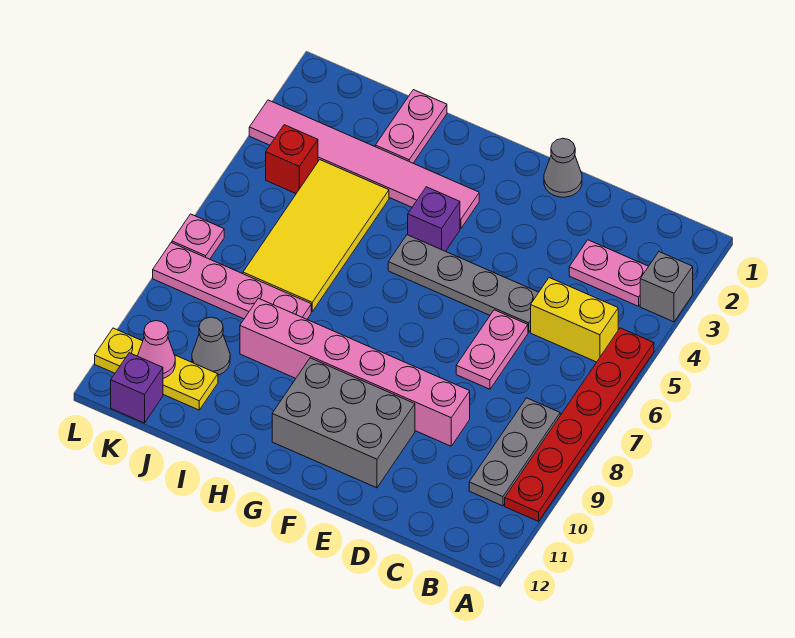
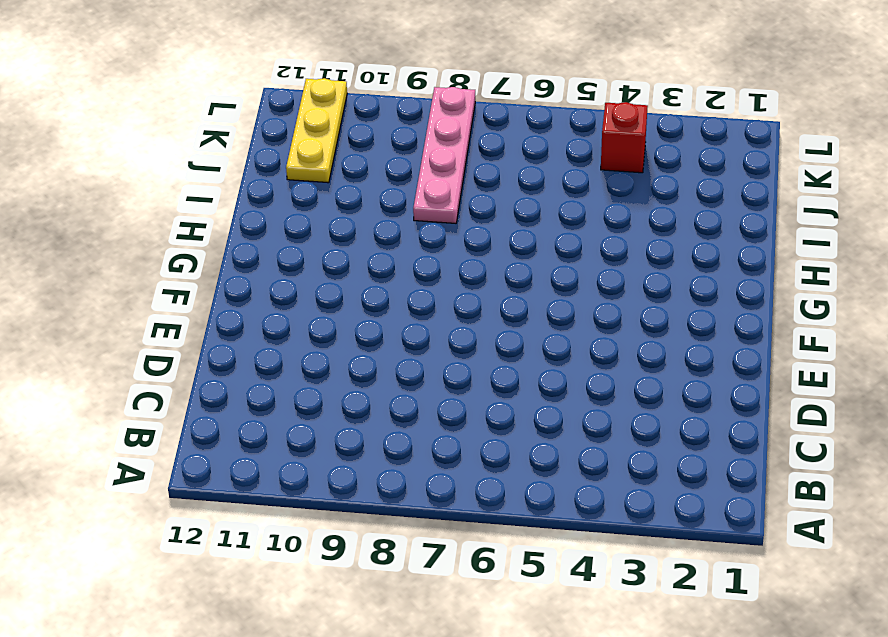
none -> grey 1x1 brick [640,252,693,322]
none -> red 1x6 plate [505,328,654,521]
none -> pink 1x2 plate [569,240,649,306]

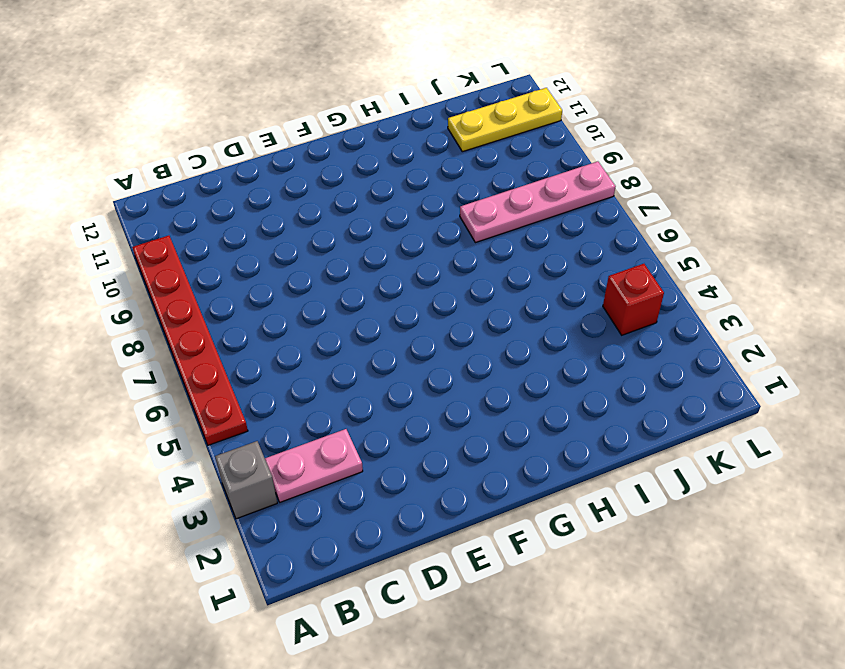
none -> yellow 1x2 brick [531,278,618,362]
none -> grey 1x3 plate [469,398,560,506]
none -> grey 1x4 plate [388,235,539,332]

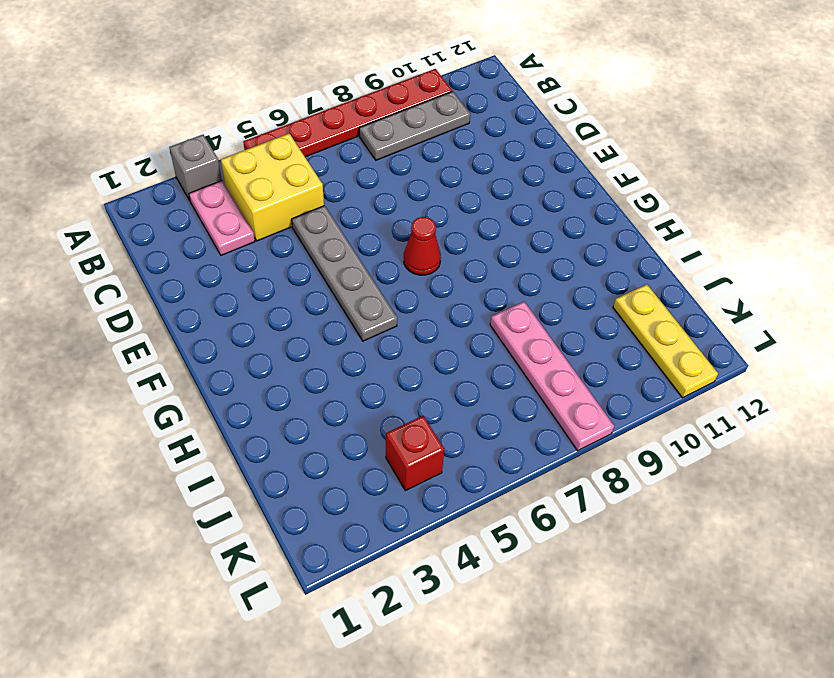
yellow 2x2 brick [221,133,324,241] -> yellow 1x2 brick [531,278,618,362]
red 1x1 cone [404,217,441,275] -> none
none -> pink 1x2 plate [456,310,528,389]
none -> pink 1x6 brick [240,298,470,446]
none -> grey 1x1 cone [544,138,582,197]

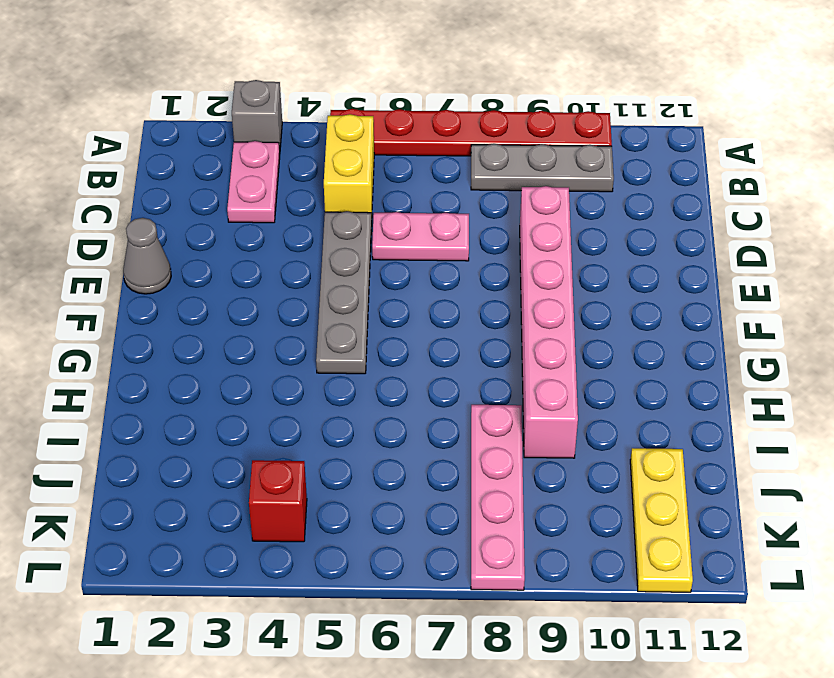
none -> grey 2x3 brick [272,358,415,488]
none -> pink 1x6 tile [249,100,479,229]
none -> purple 1x1 brick [408,187,460,251]

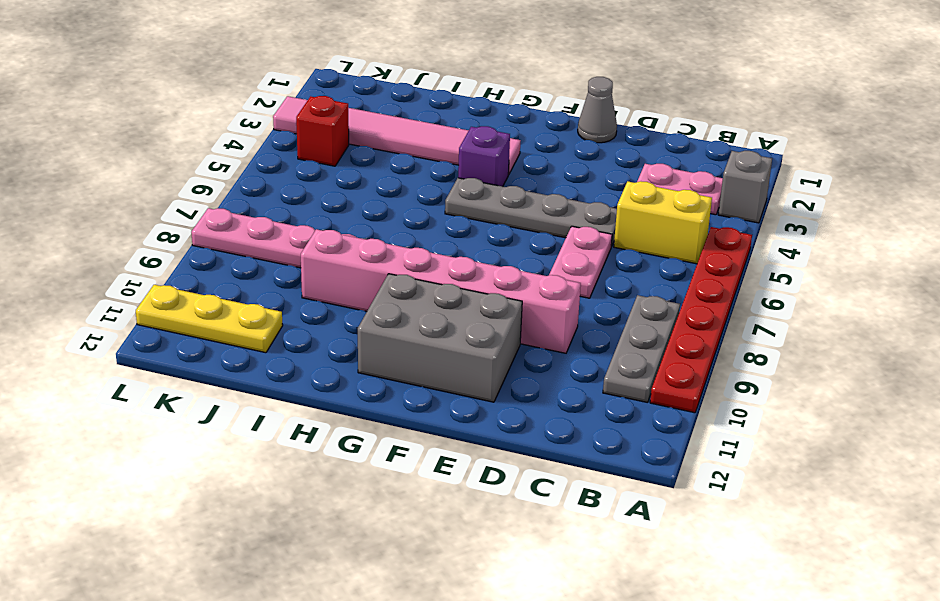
none -> pink 1x2 plate [375,90,447,163]
none -> yellow 2x4 tile [243,160,389,311]
none -> grey 1x1 cone [192,317,230,375]

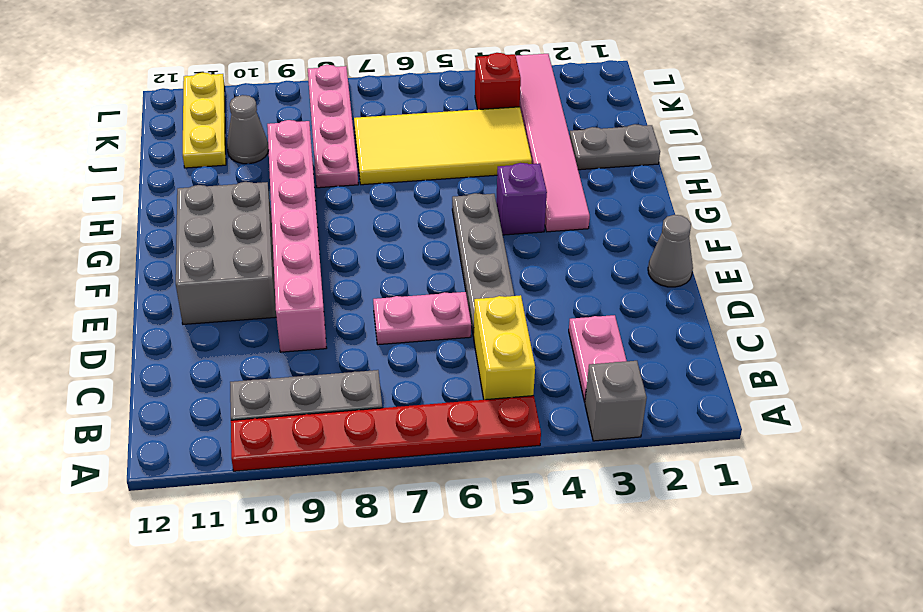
grey 1x2 plate [570,124,660,170] -> pink 1x2 plate [375,90,447,163]
none -> purple 1x1 brick [111,353,163,423]
none -> pink 1x1 plate [172,214,224,259]
none -> pink 1x1 cone [138,321,175,378]

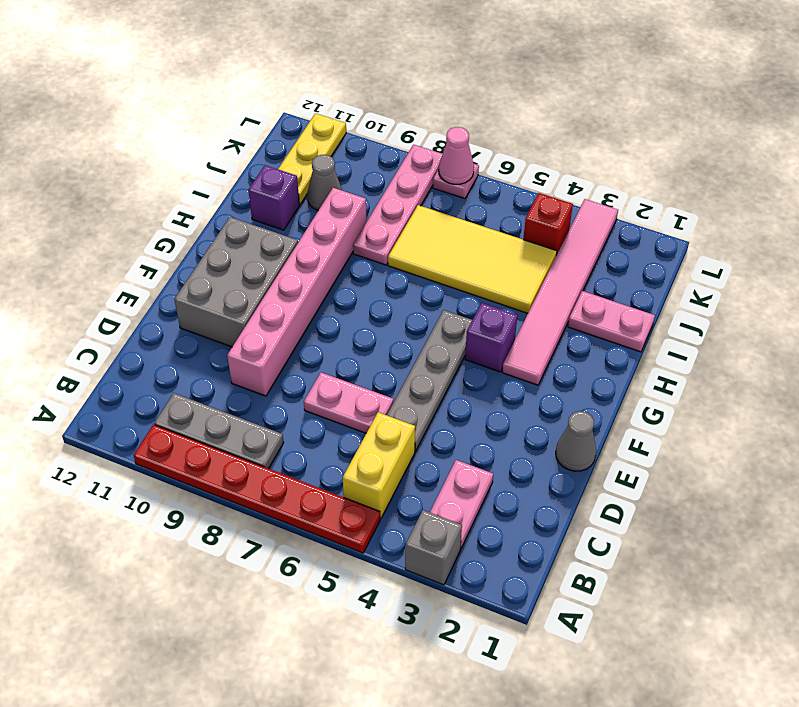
purple 1x1 brick [248,165,299,230] -> purple 1x1 brick moved to [111,353,163,423]
pink 1x1 cone [439,127,474,184] -> pink 1x1 cone moved to [138,321,175,378]

